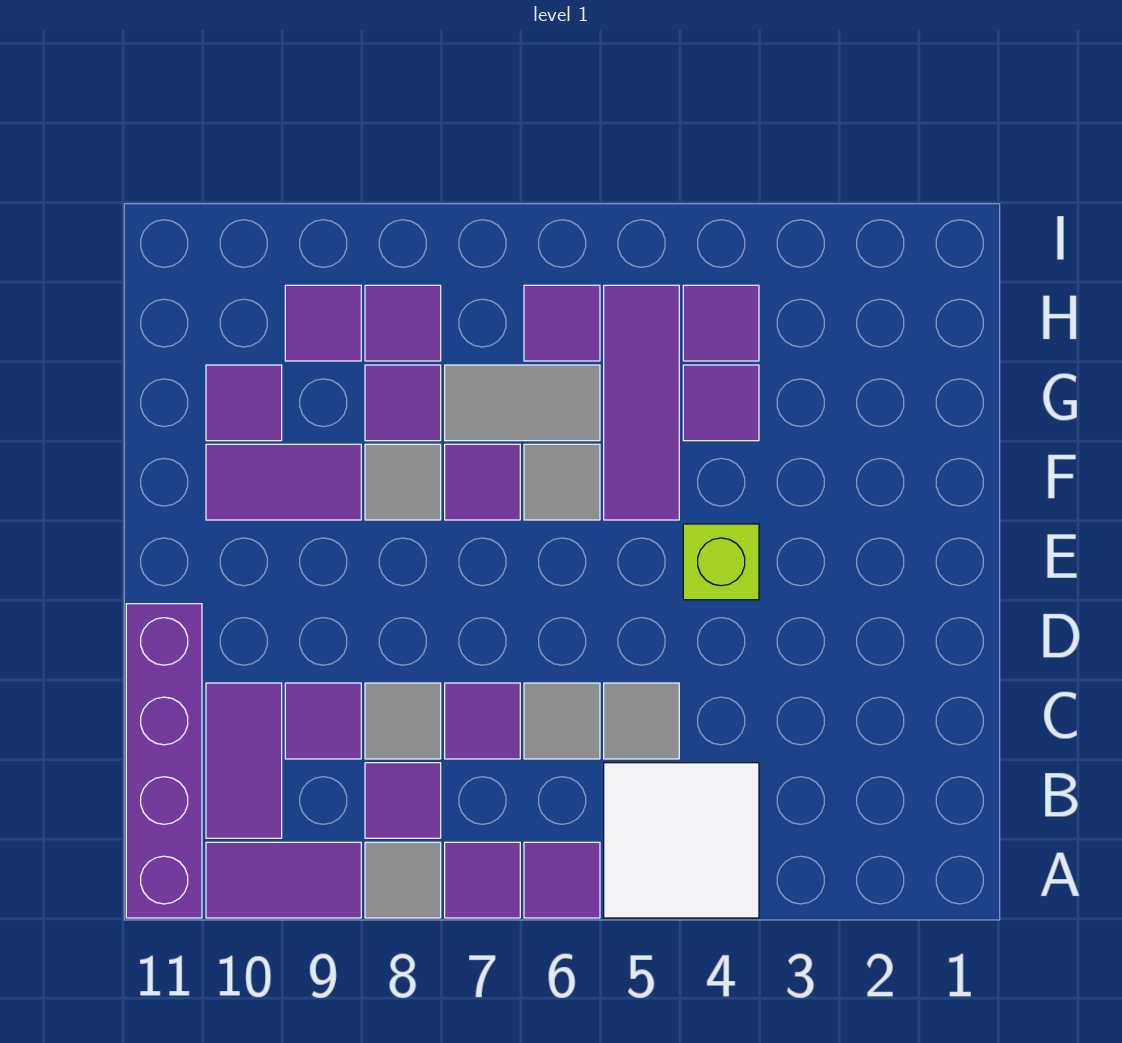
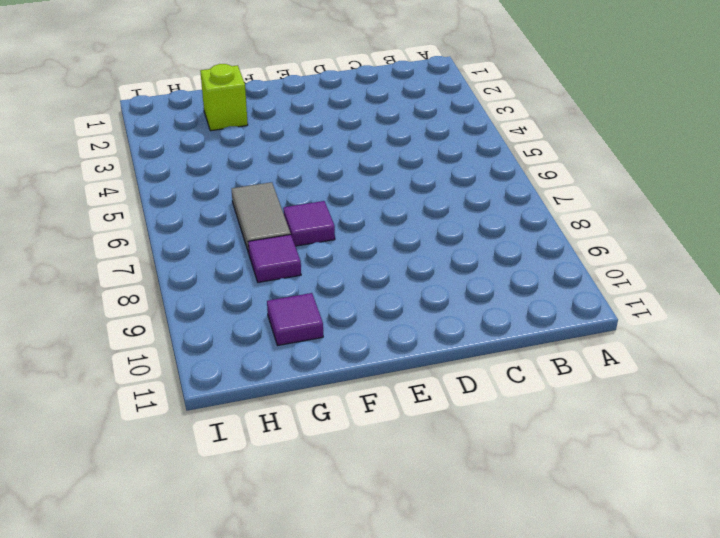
lime 1x1 brick [200,64,248,131] -> lime 1x1 brick moved to [683,524,759,600]
none -> white 2x2 tile [604,763,759,918]
none -> purple 1x1 tile [524,842,600,918]
none -> purple 1x1 tile [445,842,520,918]

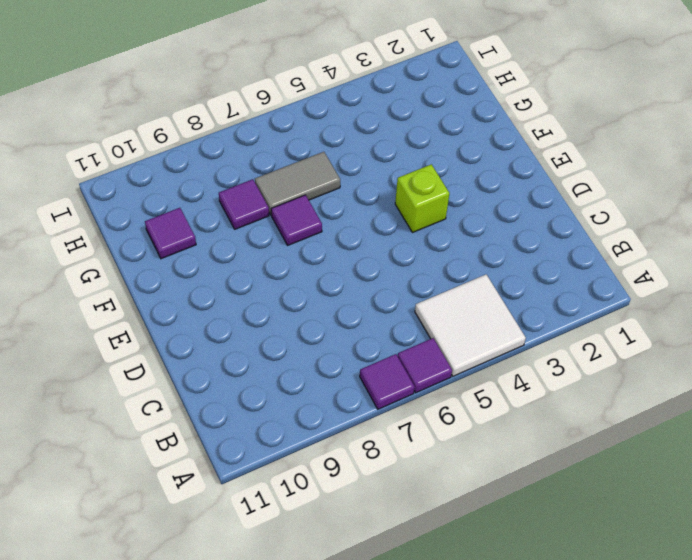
none -> grey 1x1 tile [365,842,441,918]
none -> purple 1x2 tile [206,842,361,918]
none -> purple 1x4 brick [126,604,202,918]

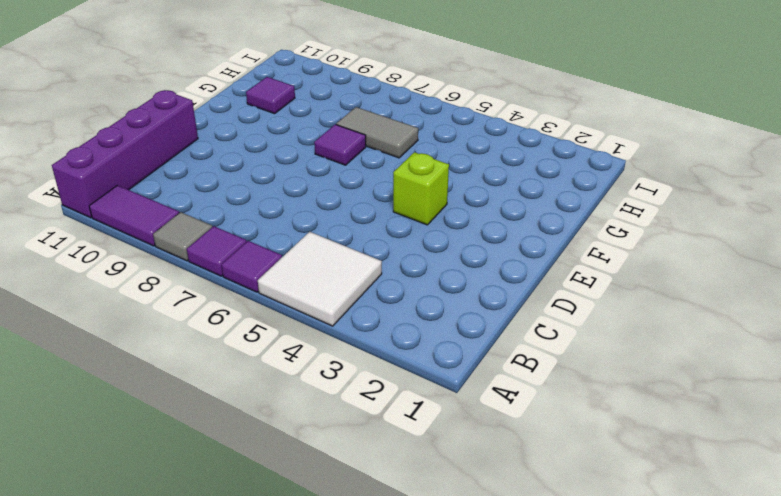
none -> purple 1x1 tile [365,763,441,838]
none -> purple 1x2 tile [206,683,282,838]
none -> grey 1x1 tile [604,683,679,759]

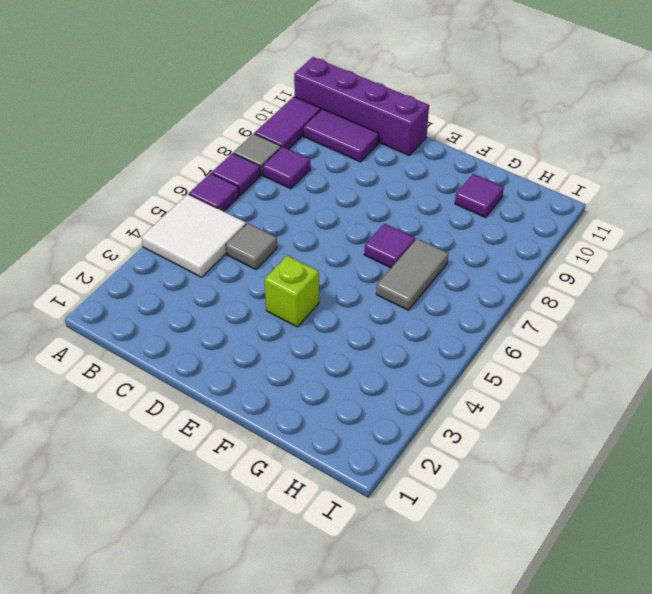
none -> grey 1x1 tile [524,683,600,759]
none -> purple 1x1 tile [445,683,520,759]
none -> grey 1x1 tile [365,683,441,759]

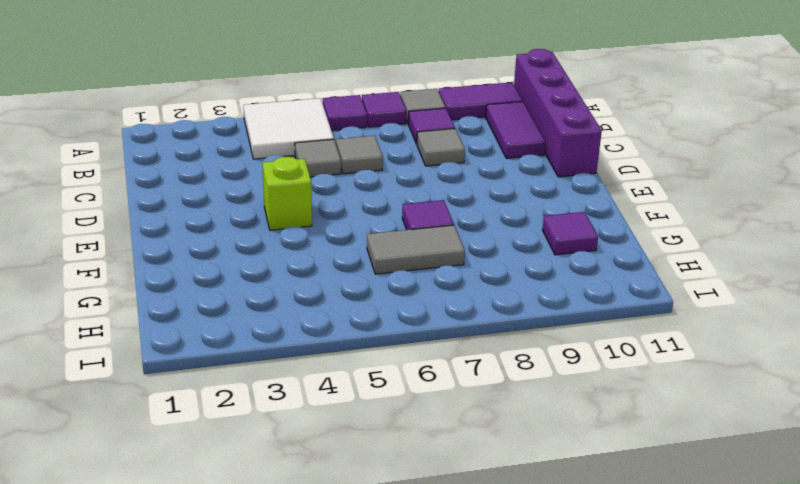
none -> purple 1x1 tile [445,683,520,759]
none -> purple 1x1 tile [285,683,361,759]
none -> purple 1x3 tile [604,285,679,520]

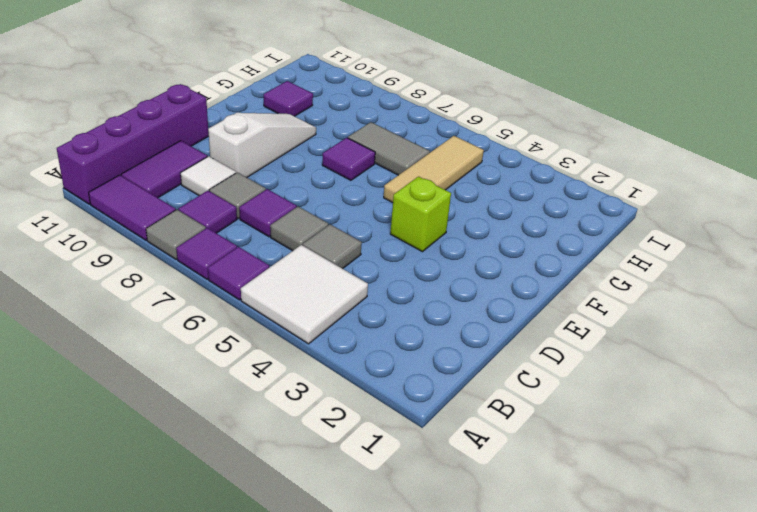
white 1x1 tile [181,156,236,196] -> purple 1x1 tile [285,683,361,759]
white 1x3 slope [208,113,316,177] -> purple 1x2 tile [206,444,361,520]
tan 1x3 tile [384,136,484,203] -> purple 1x3 tile [604,285,679,520]
none -> grey 1x1 tile [524,444,600,520]
none -> grey 1x1 tile [365,444,441,520]
none -> purple 1x1 tile [683,365,759,441]

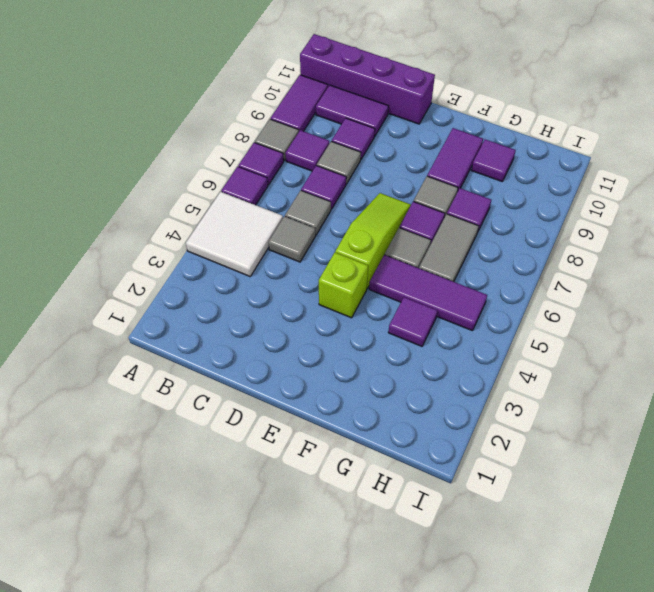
lime 1x3 slope [335,193,411,288] -> none
none -> purple 1x1 tile [683,285,759,361]
none -> purple 1x1 tile [524,285,600,361]
none -> purple 1x1 tile [365,285,441,361]

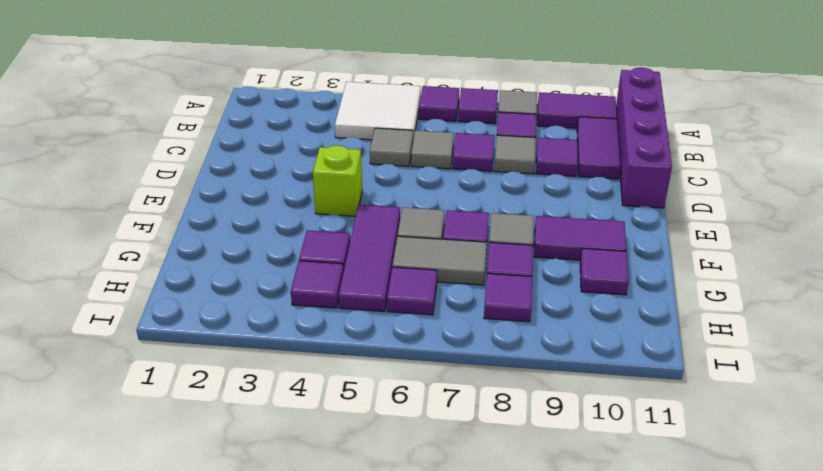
none -> purple 1x1 tile [285,285,361,361]

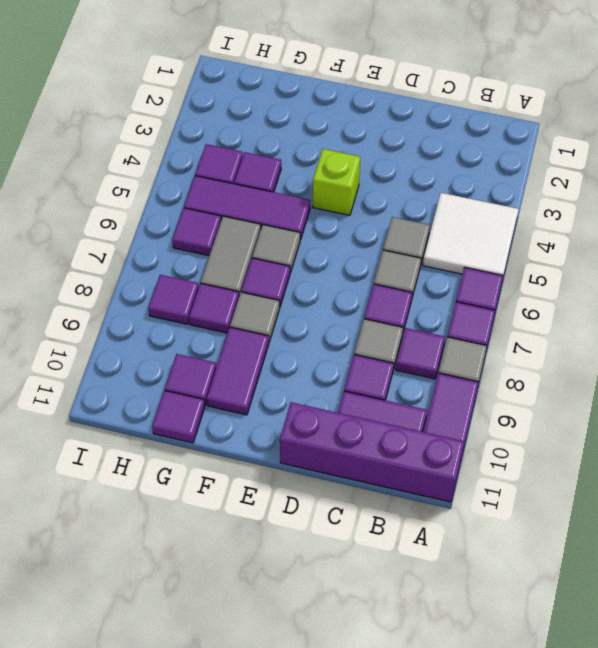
purple 1x1 tile [152,390,205,443] -> purple 1x1 tile moved to [285,285,361,361]

